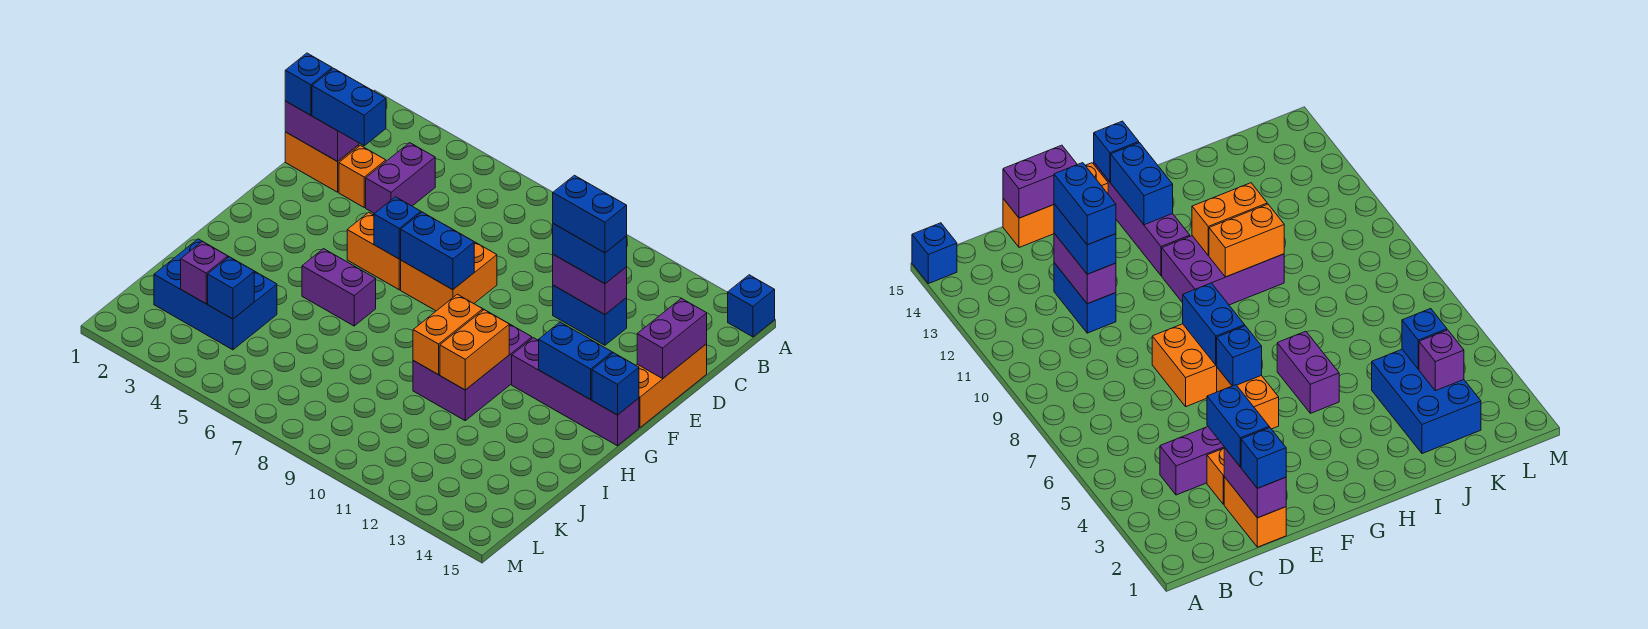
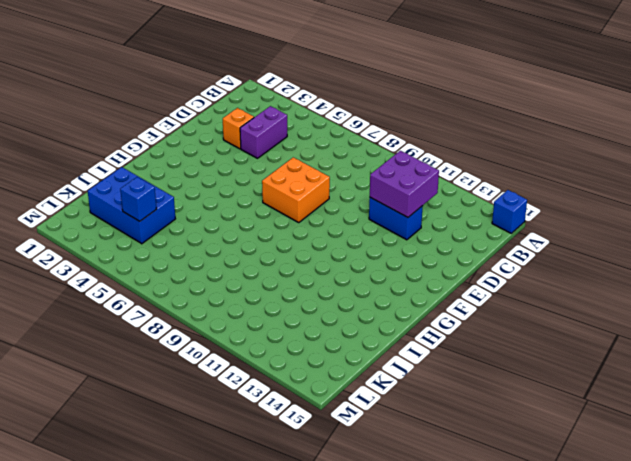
purple 2x2 brick [370,151,439,217] -> purple 1x2 brick [553,254,627,315]
none -> orange 1x2 brick [285,132,359,192]
none -> orange 1x3 brick [636,344,707,427]
none -> orange 1x2 brick [347,212,401,290]

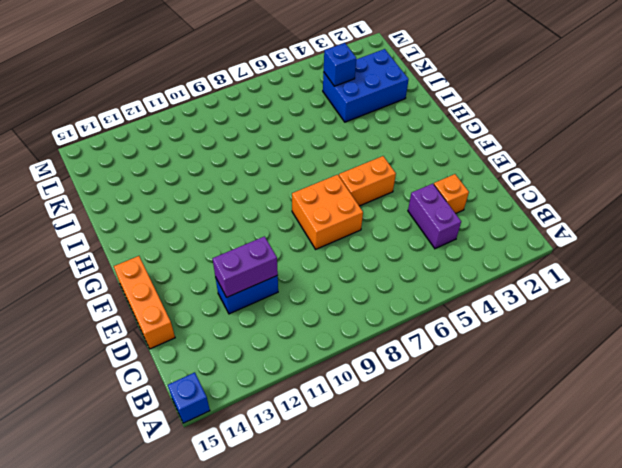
none -> orange 1x2 brick [285,132,359,192]
none -> purple 2x3 brick [413,309,532,421]
none -> purple 1x4 brick [512,338,639,446]

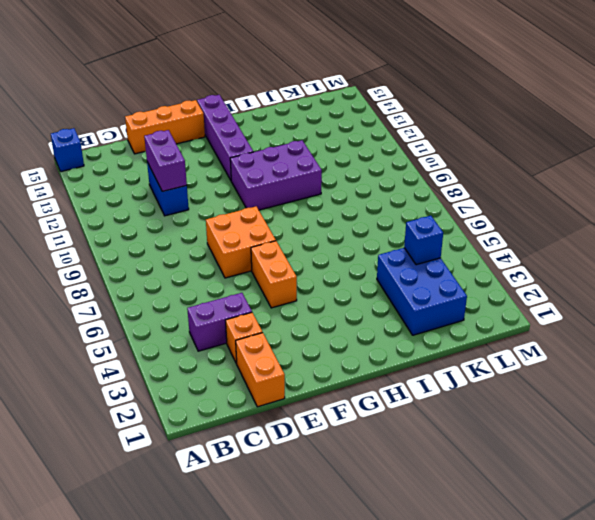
none -> purple 1x2 brick [302,249,376,326]
none -> purple 1x2 brick [285,101,359,162]
none -> purple 1x2 brick [637,298,707,378]

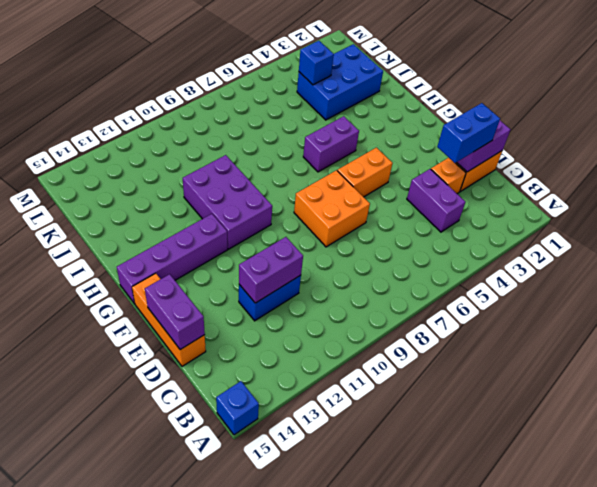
none -> blue 1x1 brick [374,197,421,259]
none -> blue 1x2 brick [400,212,474,290]
none -> blue 1x2 brick [539,322,612,400]

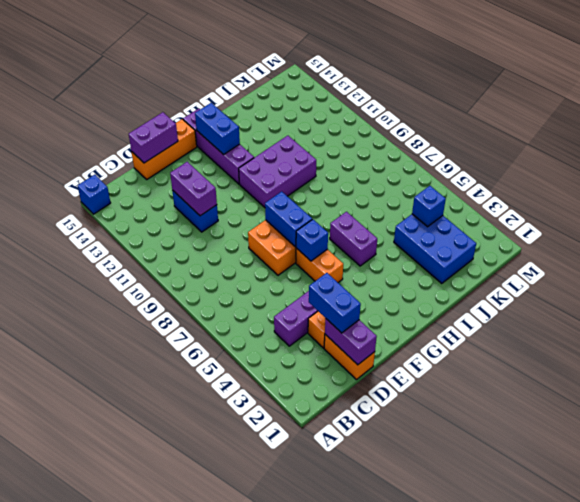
none -> blue 1x1 brick [592,353,639,415]
none -> orange 1x2 brick [413,294,483,375]
none -> orange 1x2 brick [440,310,509,390]

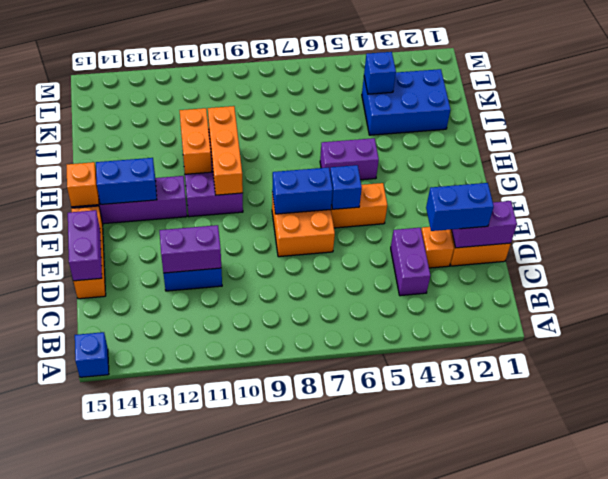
orange 1x3 brick [208,106,243,195] -> orange 1x2 brick [413,294,483,375]
orange 1x1 brick [67,162,99,207] -> blue 1x1 brick [592,353,639,415]
none -> purple 1x1 brick [181,241,228,304]
none -> blue 1x1 brick [285,53,332,115]
none -> blue 1x2 brick [553,224,627,284]

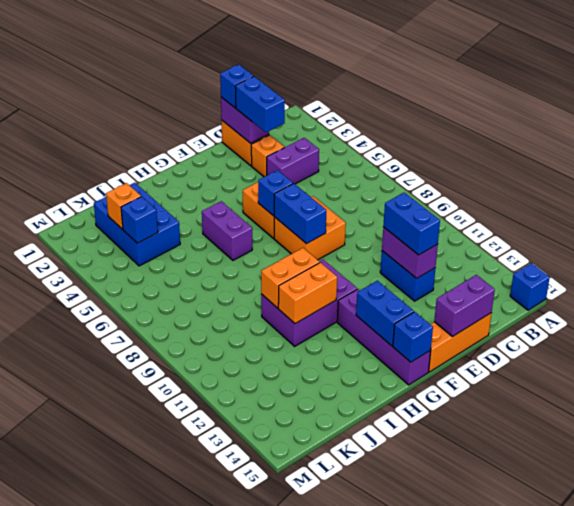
orange 1x1 brick [106,183,141,229] -> purple 1x1 brick [181,241,228,304]
none -> blue 1x2 brick [553,175,627,253]

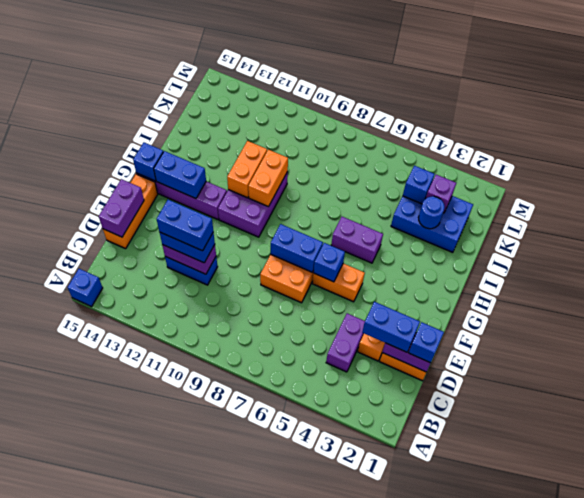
blue 1x1 round brick [419,196,445,229] -> none

